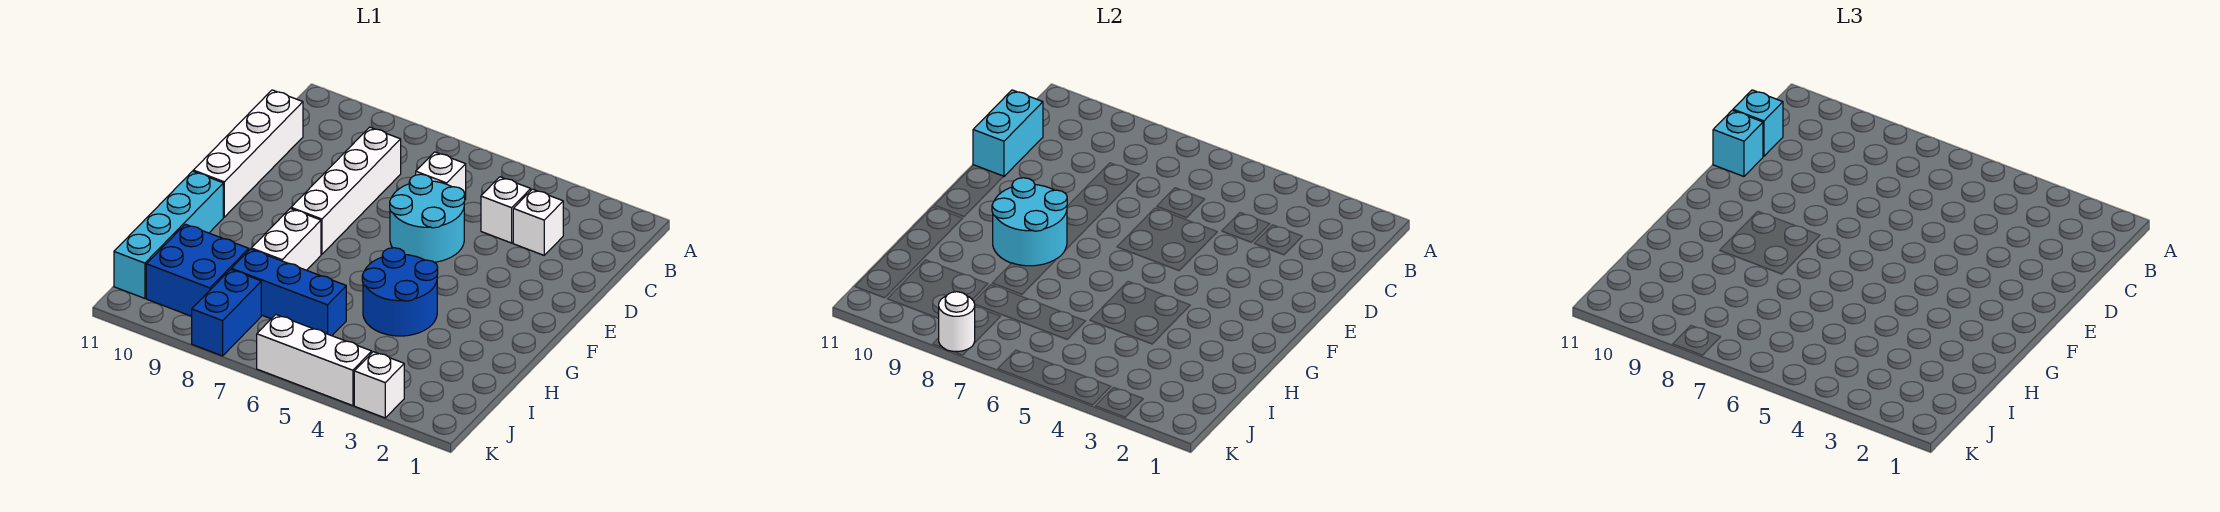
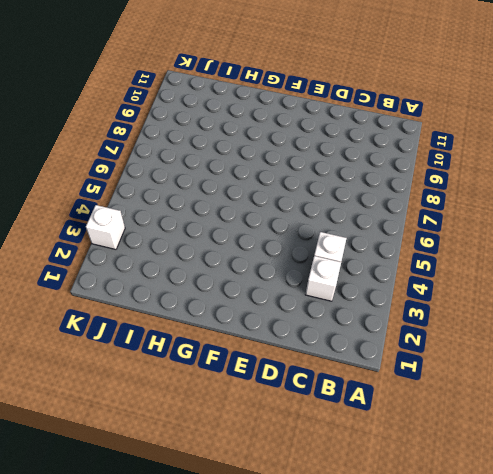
none -> white 1x1 brick [416,152,466,199]
none -> white 1x4 brick [291,127,401,254]
none -> white 1x4 brick [193,90,303,217]

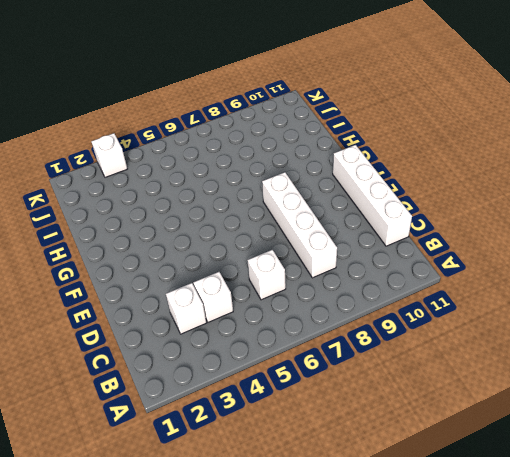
none -> cyan 2x2 round brick [390,174,465,262]
none -> blue 2x2 round brick [362,248,438,336]
none -> white 1x2 brick [251,208,321,270]

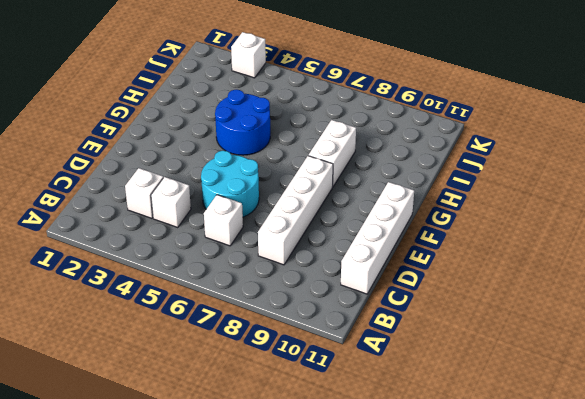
none -> cyan 1x4 brick [114,171,223,298]
none -> blue 1x3 brick [231,249,346,336]
none -> blue 2x2 brick [146,224,249,316]

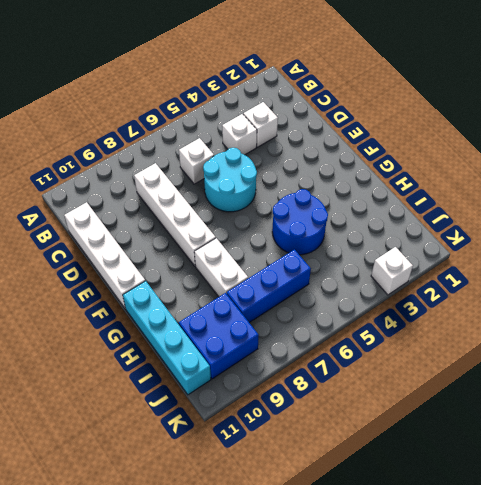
none -> blue 1x2 brick [192,269,261,356]
none -> white 1x3 brick [257,315,372,406]
none -> cyan 1x2 brick [973,90,1043,177]

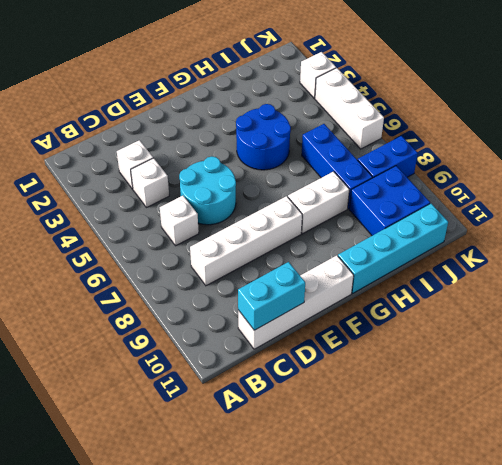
none -> cyan 2x2 round brick [992,178,1067,266]
none -> white 1x1 round brick [938,292,975,352]
none -> cyan 1x1 brick [1733,90,1783,156]

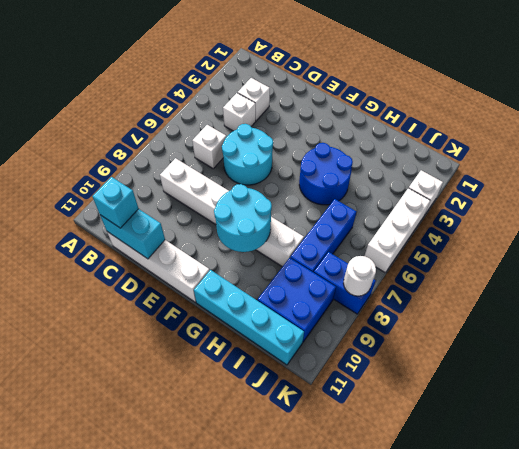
none -> cyan 1x1 brick [1713,110,1763,176]

